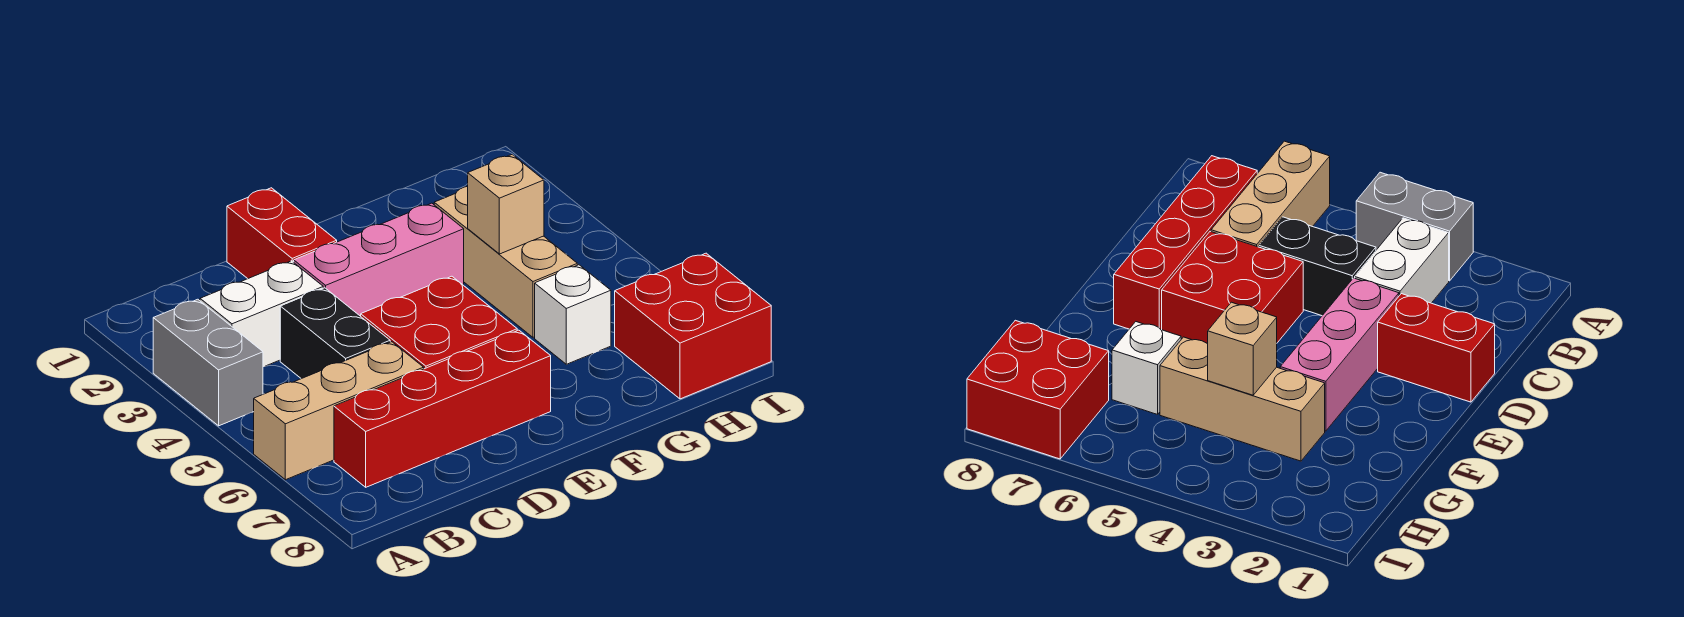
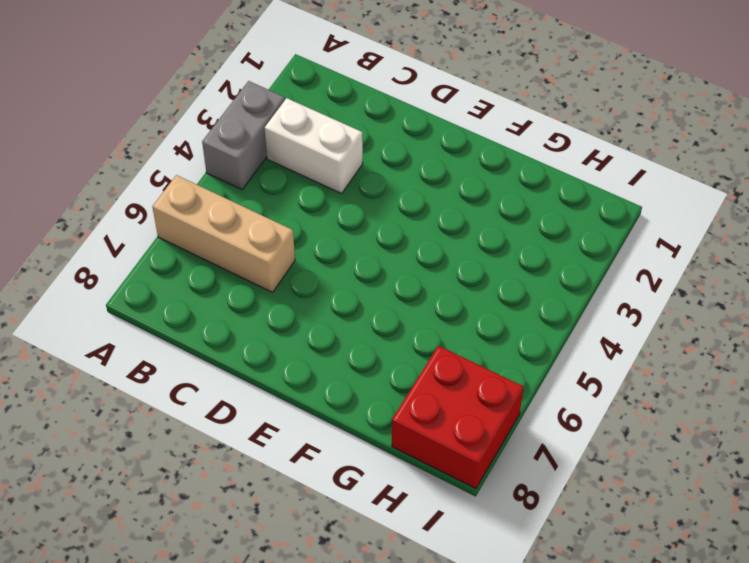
none -> red 1x4 brick [334,330,551,487]
none -> black 1x2 brick [280,288,390,379]
none -> red 1x2 brick [227,188,337,279]

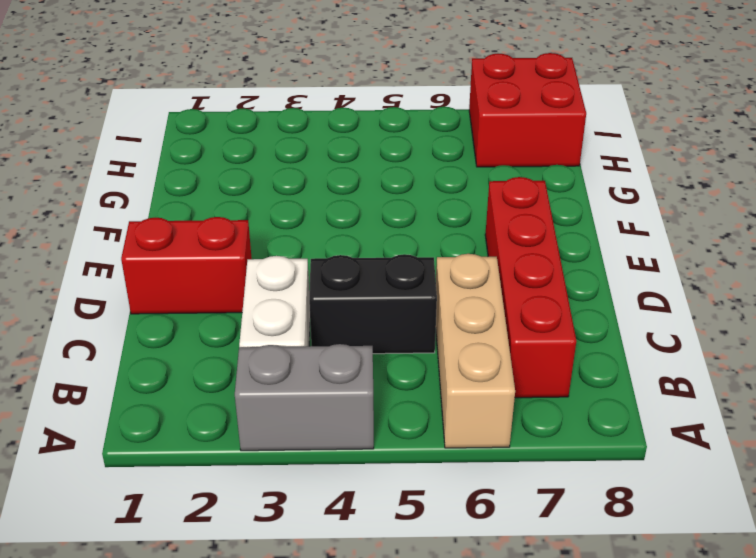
none -> pink 1x3 brick [294,203,464,316]
none -> red 2x2 brick [361,276,517,369]
none -> tan 1x3 brick [434,187,577,337]

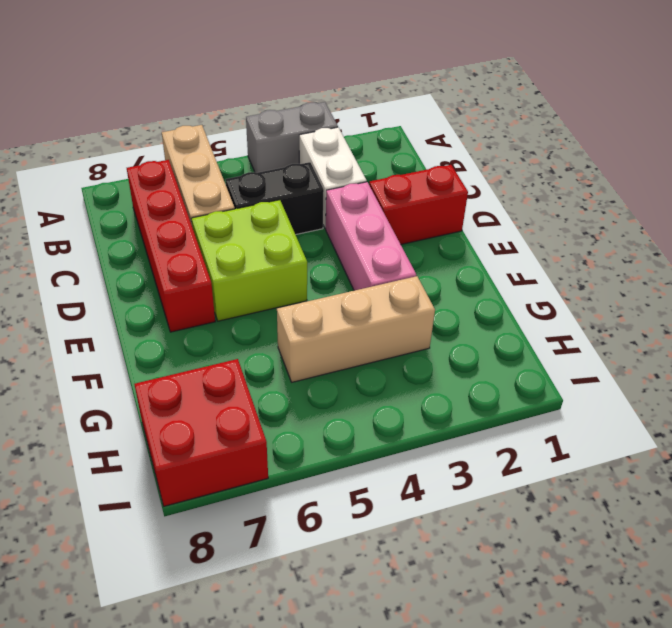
lime 2x2 brick [191,200,307,321] -> red 2x2 brick [361,276,517,369]
none -> white 1x1 brick [535,265,611,364]
none -> tan 1x1 brick [468,155,544,254]

